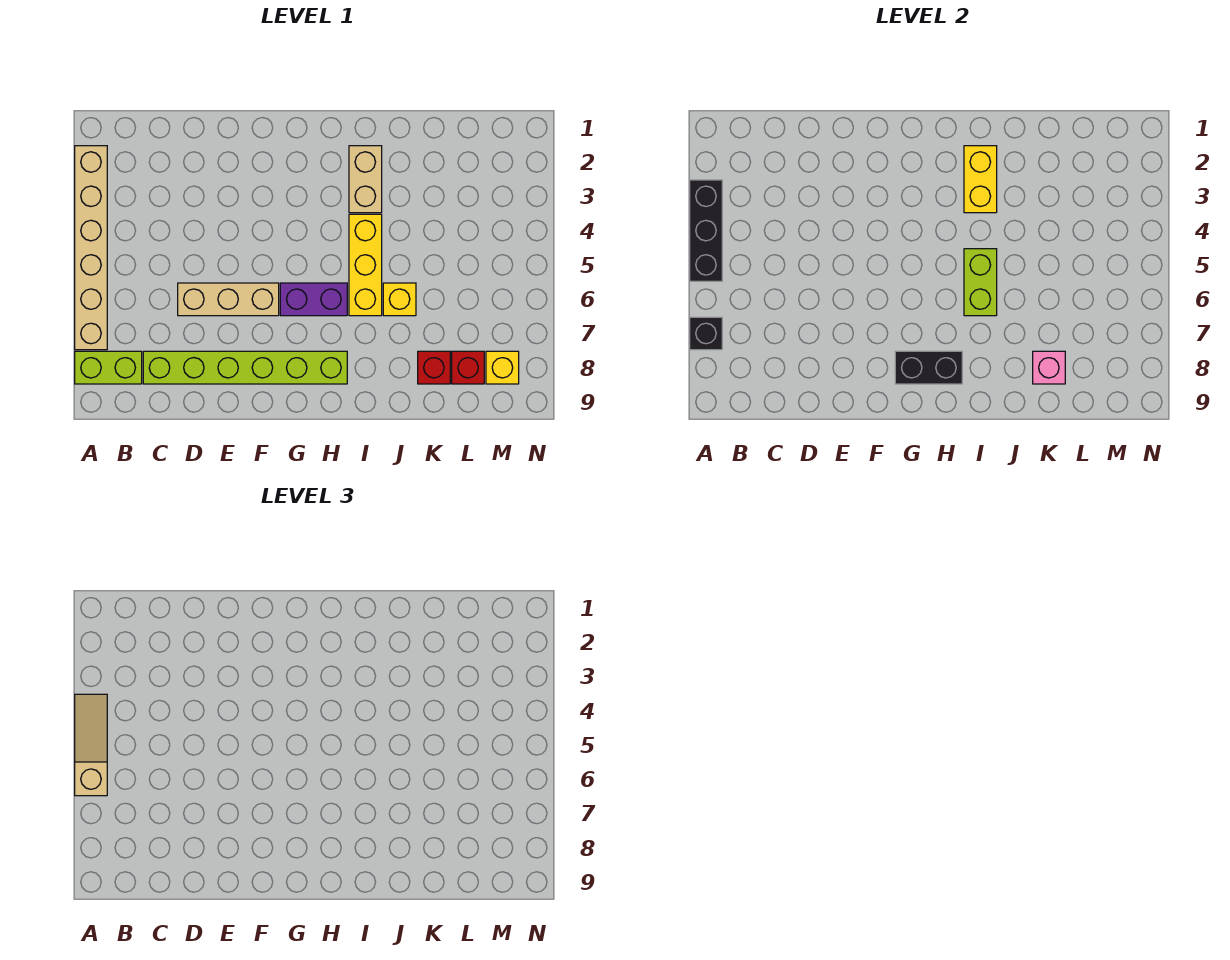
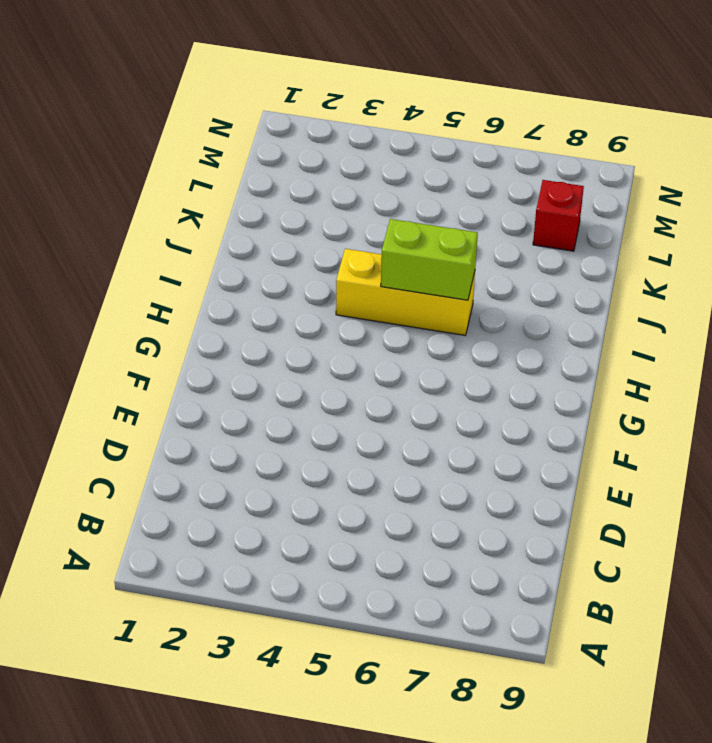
none -> tan 1x6 brick [75,146,107,350]
none -> lime 1x2 brick [75,351,142,384]
none -> lime 1x6 brick [143,351,347,384]

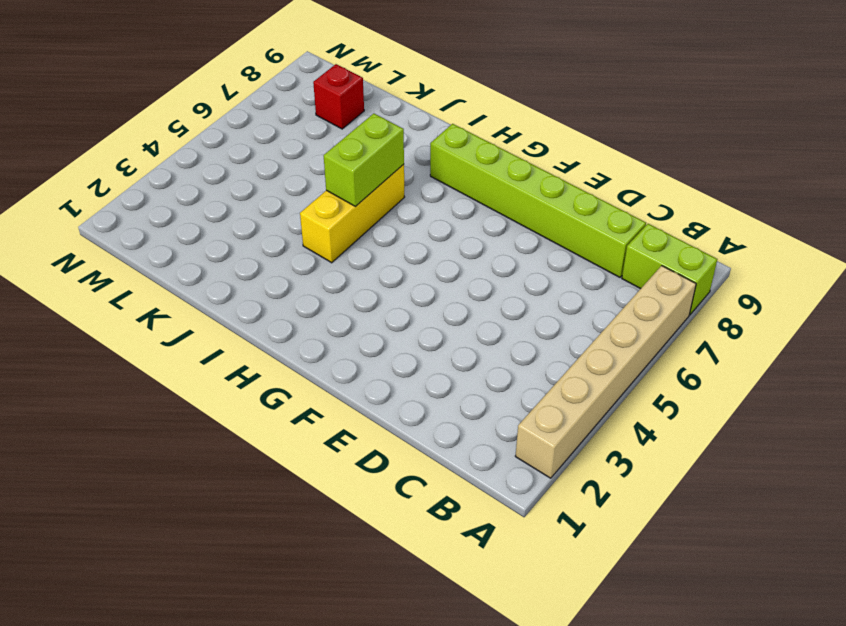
none -> tan 1x3 brick [178,283,279,316]
none -> purple 1x2 brick [280,283,347,316]
none -> tan 1x2 brick [349,146,382,213]

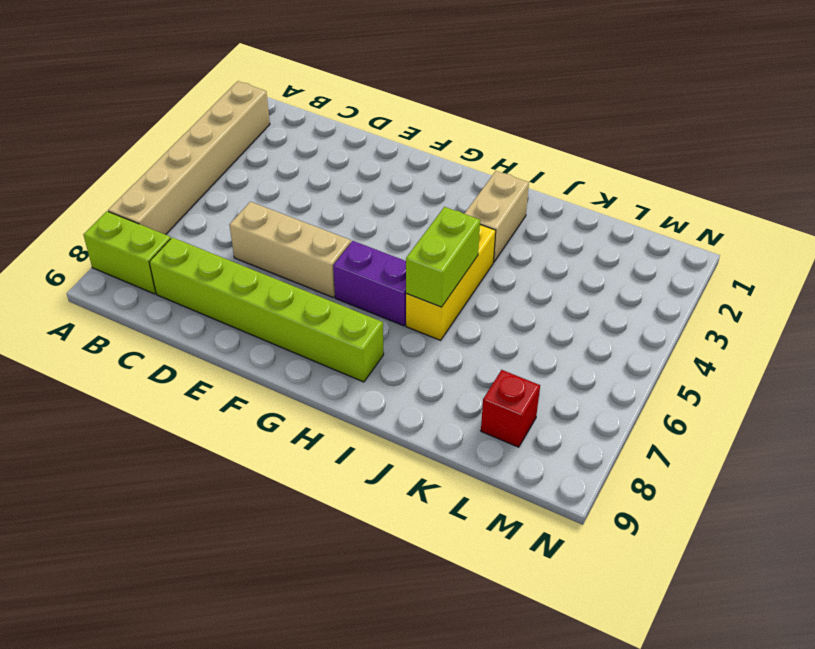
none -> yellow 1x1 brick [383,283,416,316]
none -> red 1x1 brick [418,351,450,384]
none -> yellow 1x1 brick [486,351,519,384]

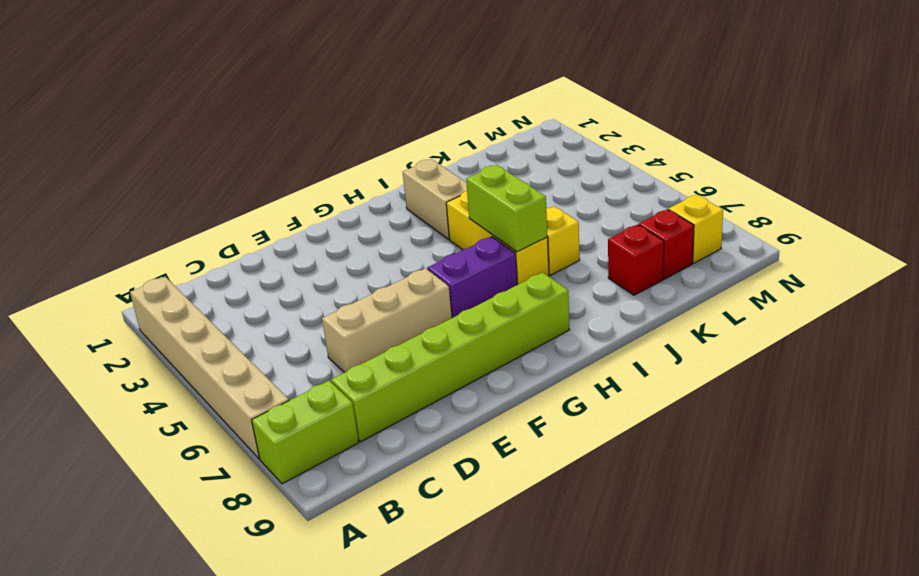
none -> black 1x3 brick [690,180,722,281]
none -> black 1x1 brick [690,317,722,350]
none -> black 1x2 brick [895,351,962,384]

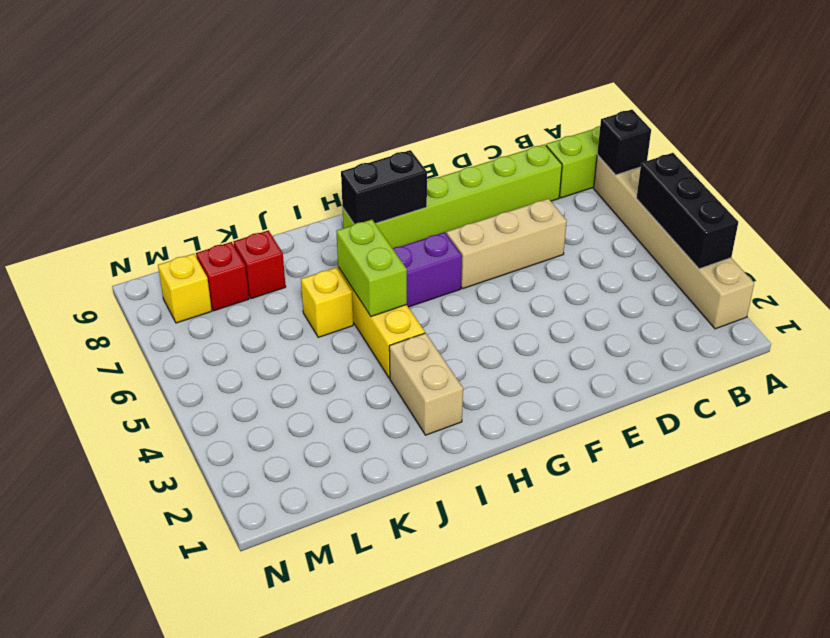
none -> yellow 1x2 brick [964,146,997,213]
none -> pink 1x1 brick [1033,351,1065,384]
none -> tan 1x3 slope [75,694,107,796]

